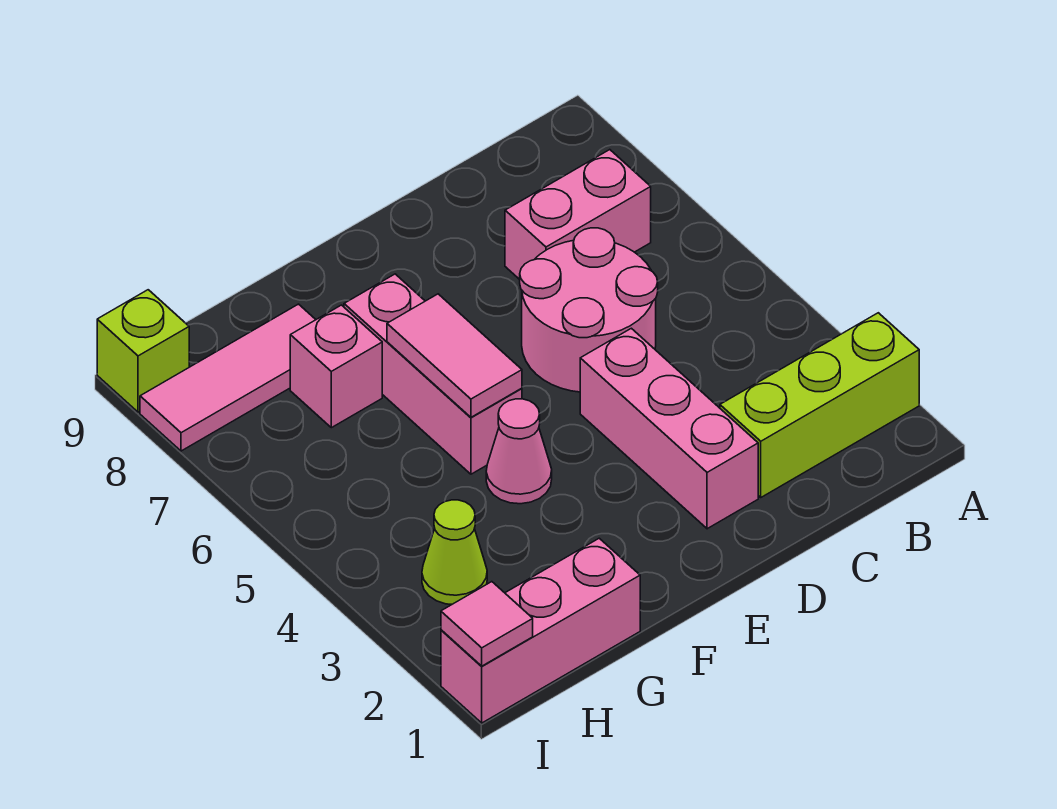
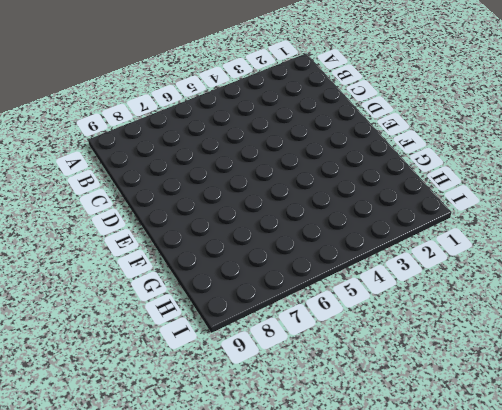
none -> lime 1x3 brick [720,313,919,497]
none -> pink 1x2 brick [505,150,651,279]
none -> pink 2x2 round brick [520,228,658,392]

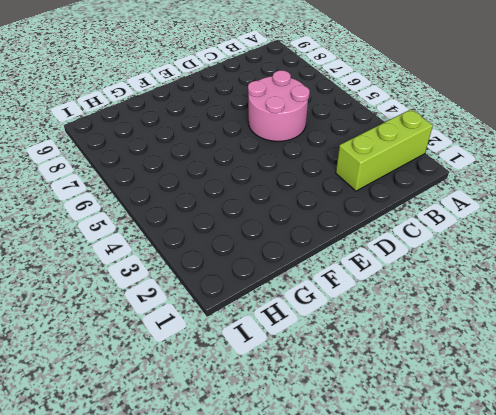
none -> pink 1x2 brick [505,150,651,279]
none -> pink 1x3 brick [580,328,758,529]
none -> pink 1x1 cone [486,399,552,504]

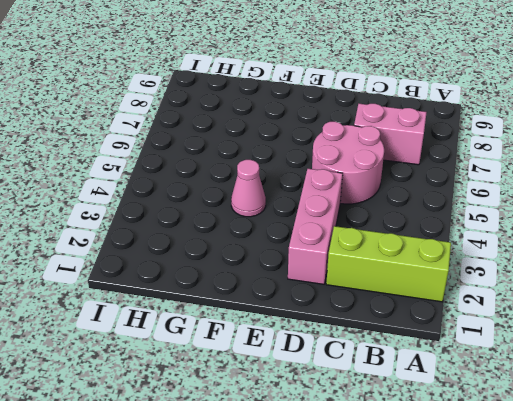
none -> pink 1x3 brick [344,274,522,474]
none -> pink 1x3 brick [441,538,640,723]
none -> pink 1x1 brick [290,305,382,428]

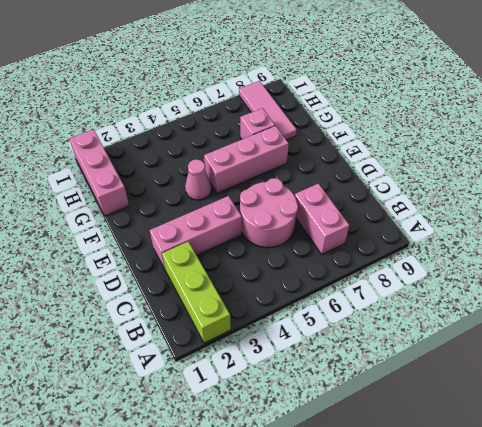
none -> lime 1x1 cone [422,500,487,604]
none -> lime 1x1 brick [97,290,189,412]
none -> pink 1x2 tile [387,294,522,417]

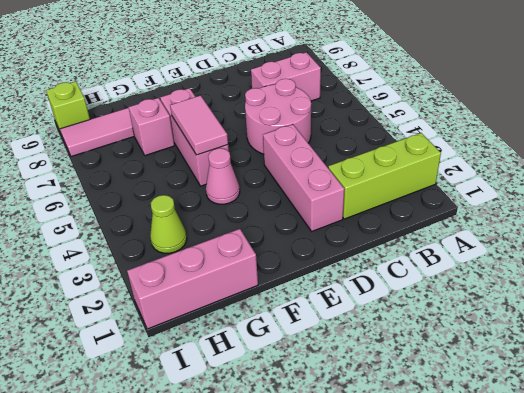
none -> pink 1x1 tile [441,582,533,666]

